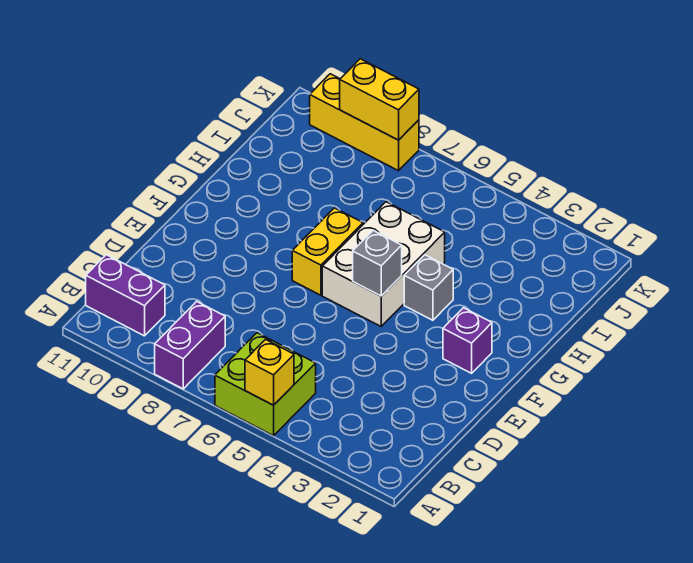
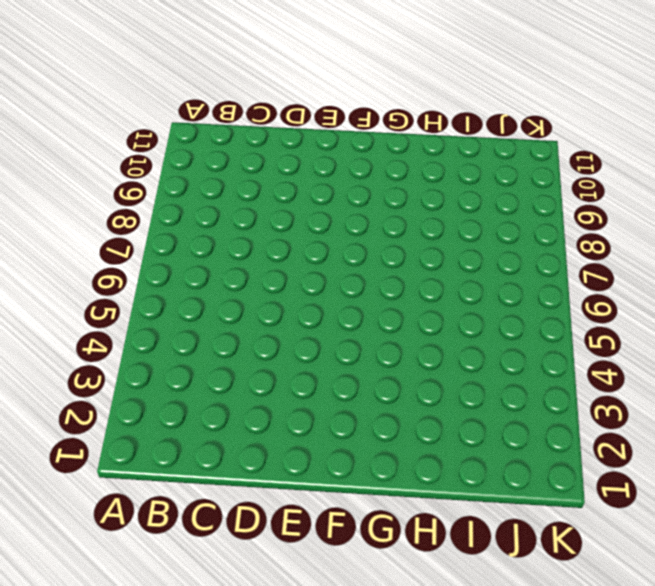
none -> lime 2x2 brick [215,333,316,436]
none -> purple 1x2 brick [155,301,225,389]

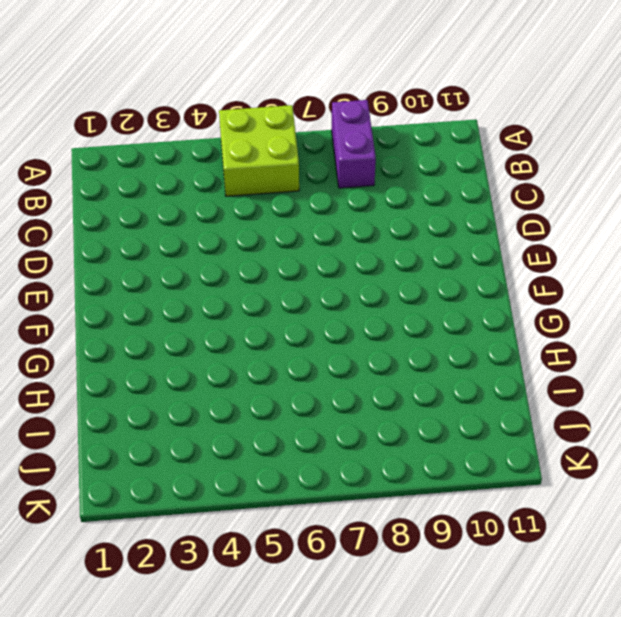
none -> purple 1x2 brick [86,255,165,336]
none -> purple 1x1 brick [443,308,492,373]

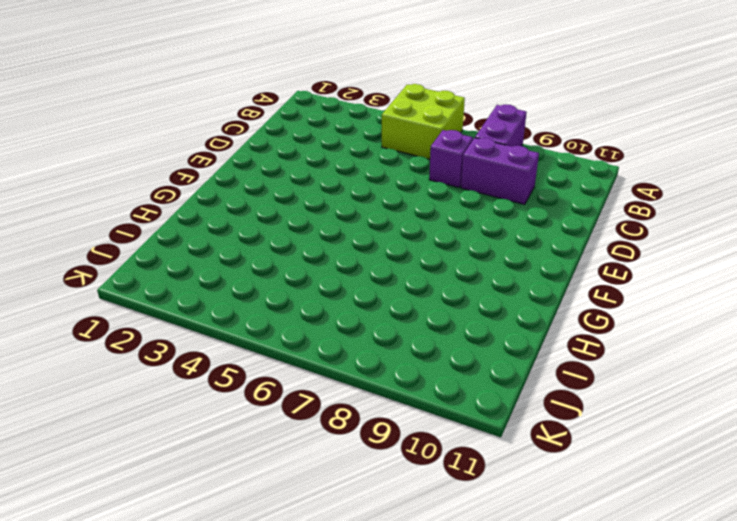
purple 1x1 brick [429,130,473,187] -> purple 1x1 brick moved to [443,308,492,373]
purple 1x2 brick [461,138,539,204] -> purple 1x2 brick moved to [86,255,165,336]
none -> white 2x3 brick [322,202,445,326]
none -> yellow 1x2 brick [292,208,363,295]

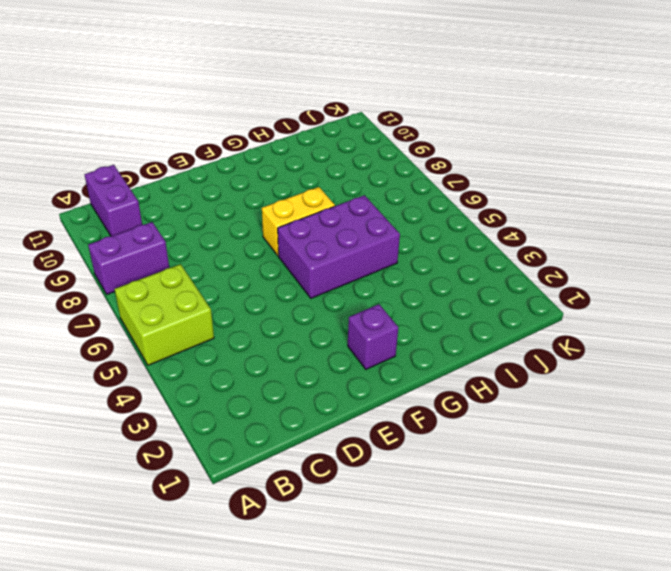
purple 2x3 brick [278,195,400,298] -> white 2x3 brick [322,202,445,326]
none -> grey 1x1 brick [404,255,453,320]
none -> yellow 1x3 brick [310,74,419,171]

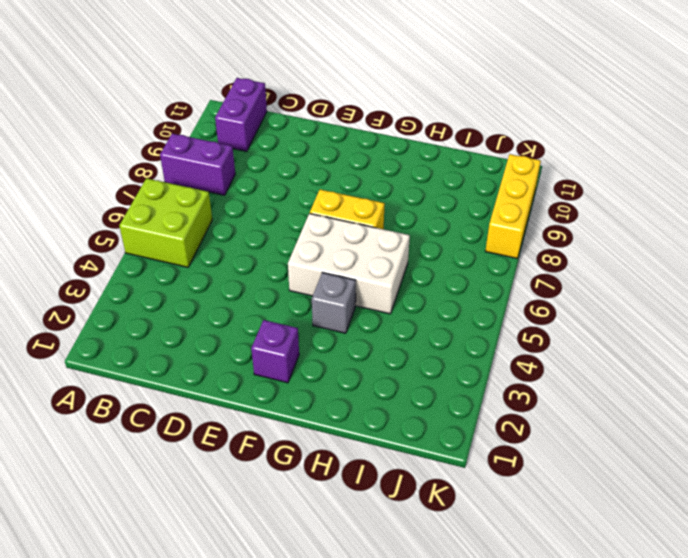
none -> yellow 1x1 brick [245,340,294,405]
none -> grey 1x1 brick [353,230,402,296]

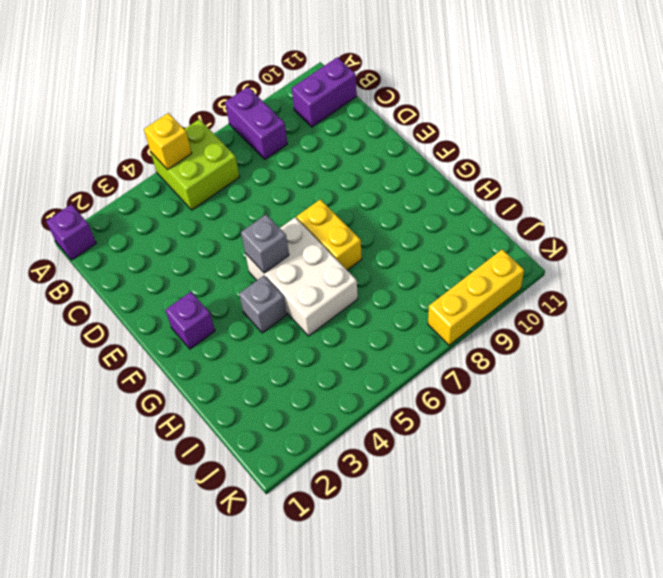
purple 1x1 brick [46,204,96,260] -> none
none -> yellow 1x2 brick [340,59,419,140]

